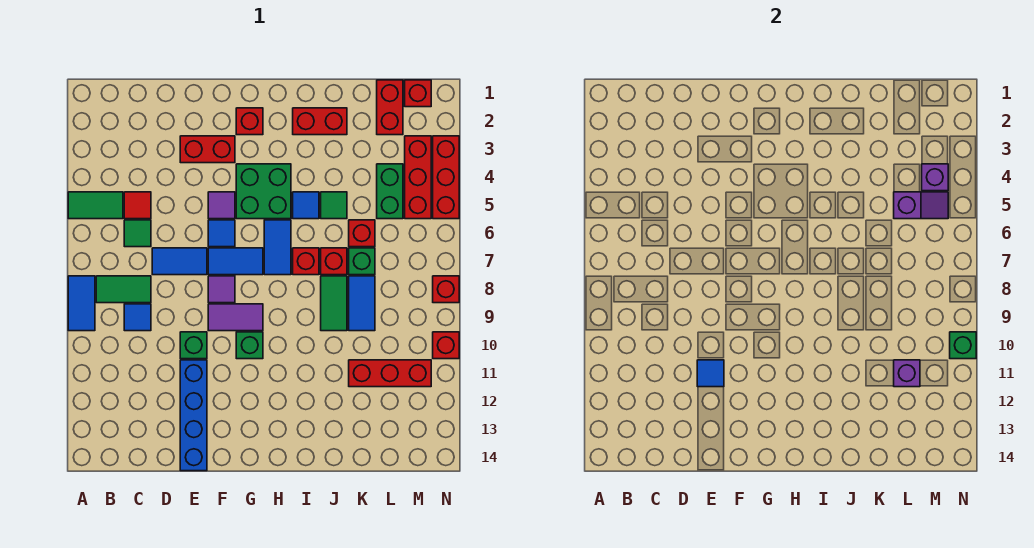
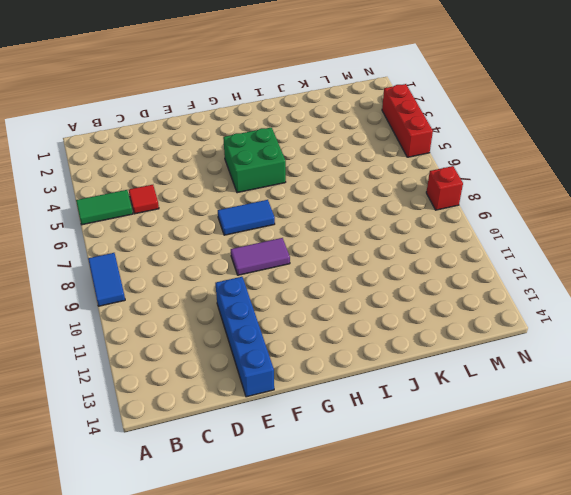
none -> green 1x2 tile [96,276,151,303]
none -> green 1x1 tile [124,220,151,247]
none -> blue 1x1 tile [124,304,151,331]
none -> blue 1x2 tile [152,248,207,275]

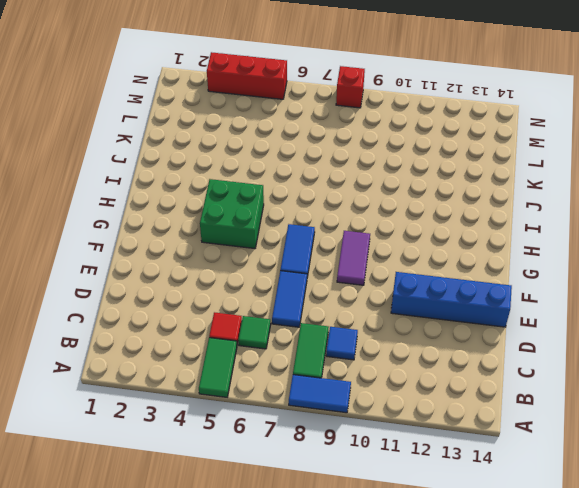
none -> red 1x2 brick [180,136,235,163]
none -> green 1x1 brick [180,332,207,359]
none -> purple 1x1 tile [208,192,235,219]
none -> blue 1x1 tile [208,220,235,247]

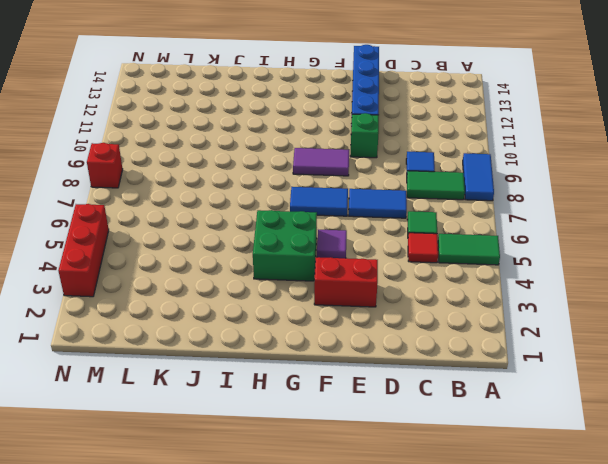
none -> blue 1x1 tile [208,220,235,247]
none -> purple 1x1 tile [208,276,235,303]
none -> red 1x1 brick [236,108,263,135]
none -> green 1x1 brick [236,332,263,359]

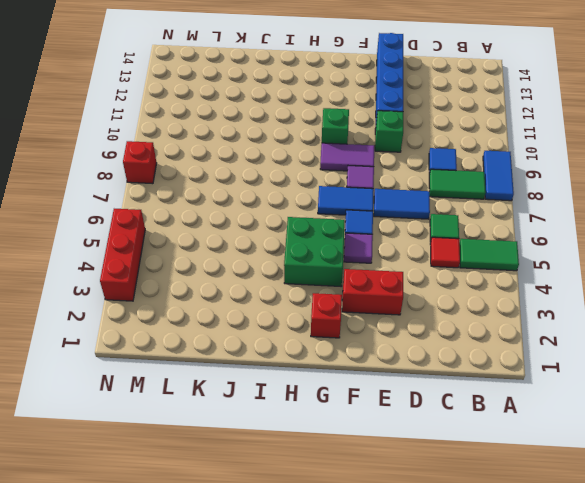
none -> blue 1x2 tile [264,220,291,275]
none -> red 1x2 brick [293,108,347,135]
none -> blue 1x1 tile [293,192,319,219]
none -> red 1x1 brick [293,248,319,275]

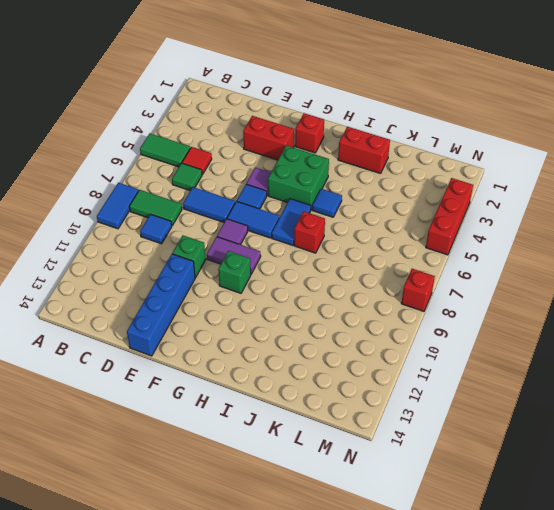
none -> green 1x1 tile [321,192,347,219]
none -> red 1x1 brick [321,248,347,275]
none -> green 1x2 tile [321,276,347,331]
none -> red 1x1 brick [349,220,375,247]

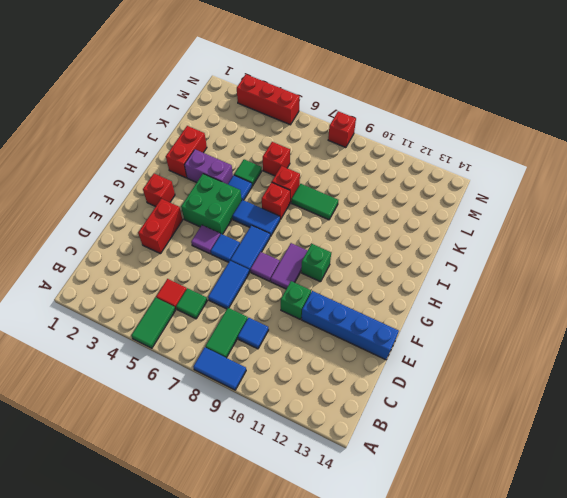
purple 1x2 brick [185,149,233,184] -> none
none -> green 1x1 brick [349,248,375,275]
none -> blue 1x2 tile [349,276,375,331]
none -> red 1x3 brick [349,360,431,387]
none -> red 1x2 brick [377,80,403,135]

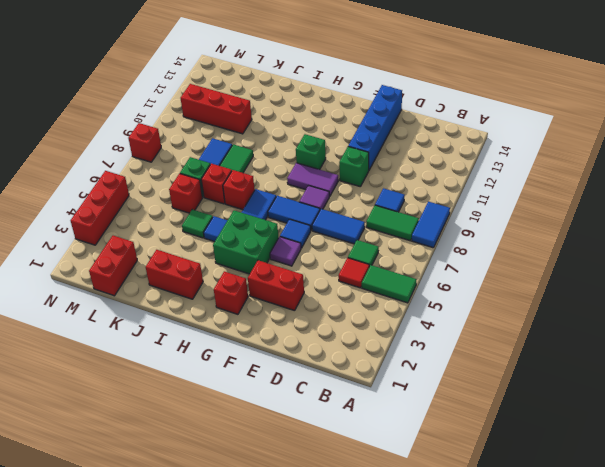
none -> green 1x2 brick [377,164,403,219]
none -> red 1x1 brick [405,80,431,107]
none -> red 1x3 brick [405,136,431,219]
none -> red 1x1 brick [433,332,459,359]

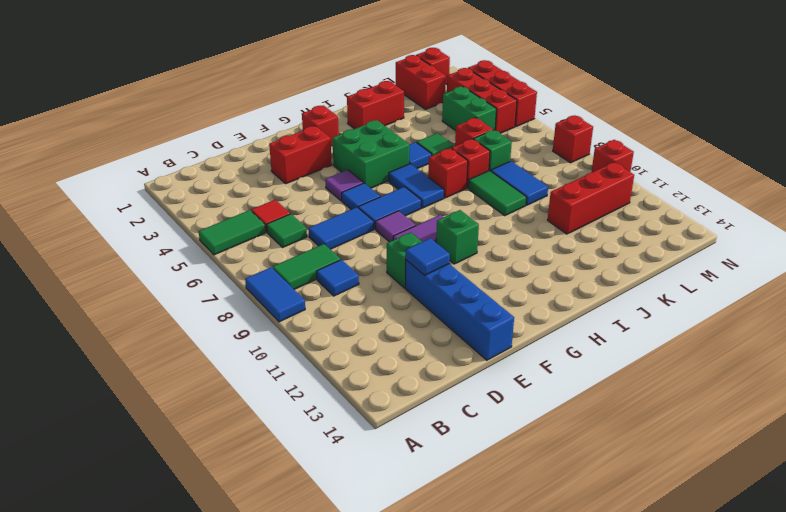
none -> purple 1x2 slope [894,192,948,219]
none -> purple 1x1 brick [894,360,920,387]
none -> purple 1x1 brick [922,164,948,191]
none -> green 1x1 brick [950,332,976,359]

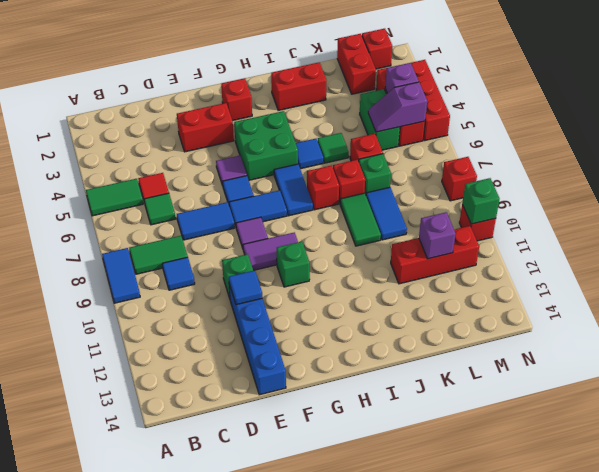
purple 1x2 slope [368,82,427,132] -> purple 1x2 slope turned to [894,192,948,219]

